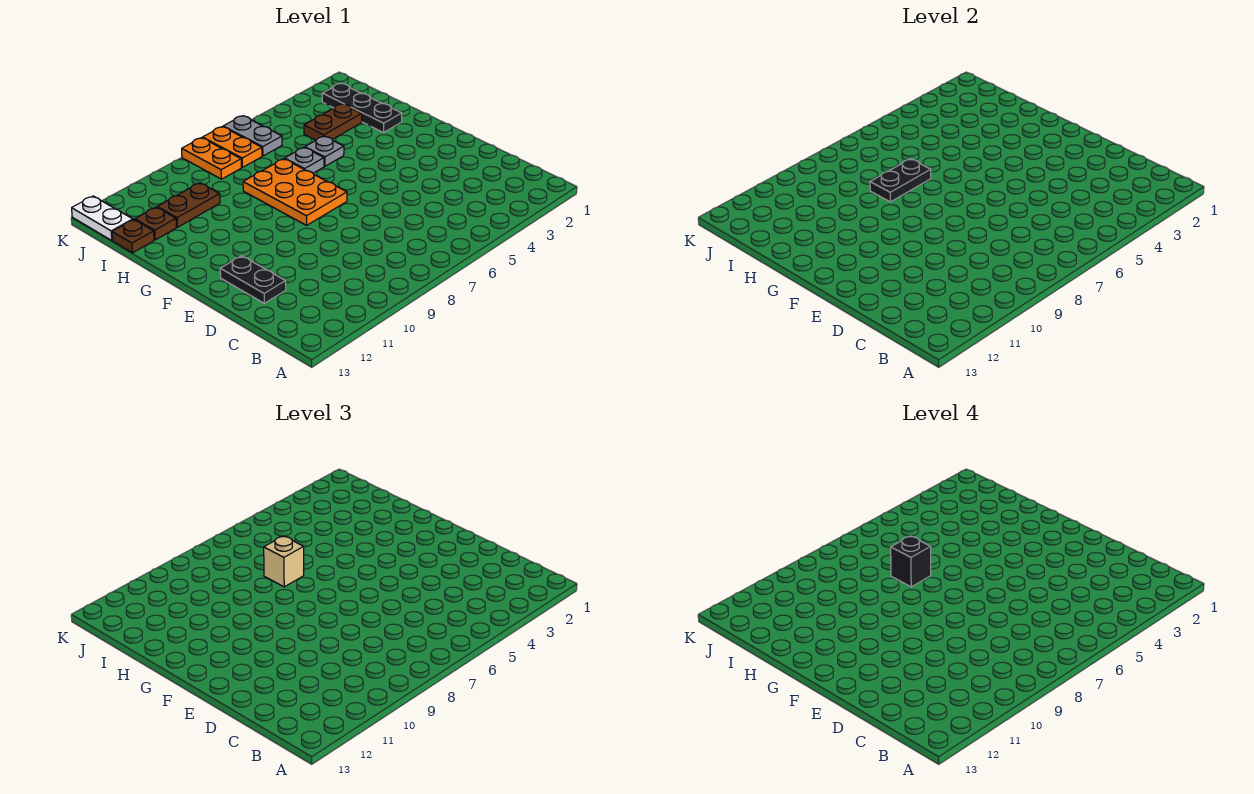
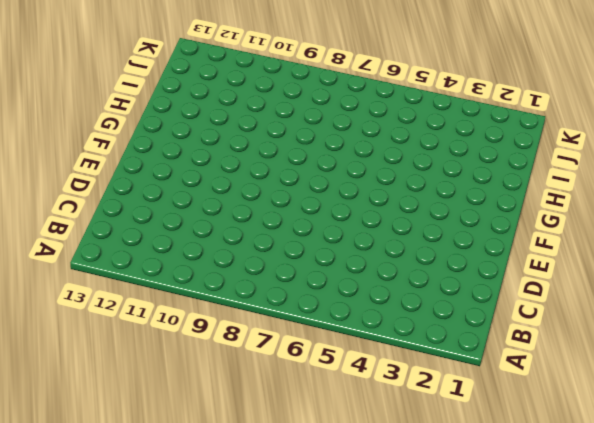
none -> black 1x2 plate [220,256,286,303]
none -> orange 2x3 plate [243,159,347,225]
none -> black 1x3 plate [322,83,402,133]

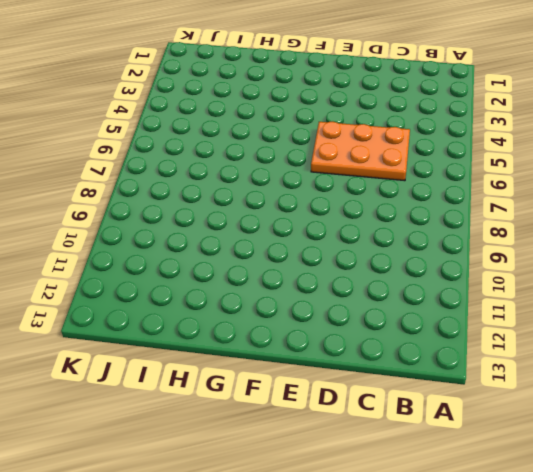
orange 2x3 plate [311,122,410,181] -> orange 2x3 plate moved to [243,159,347,225]
none -> black 1x2 plate [220,256,286,303]
none -> black 1x3 plate [322,83,402,133]
none -> grey 1x1 plate [305,136,344,166]

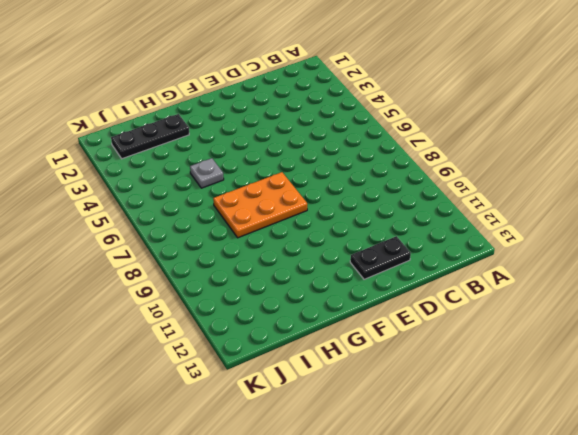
none -> grey 1x1 plate [285,147,324,173]
none -> brown 1x2 plate [304,104,362,140]
none -> brown 1x2 plate [157,183,220,227]

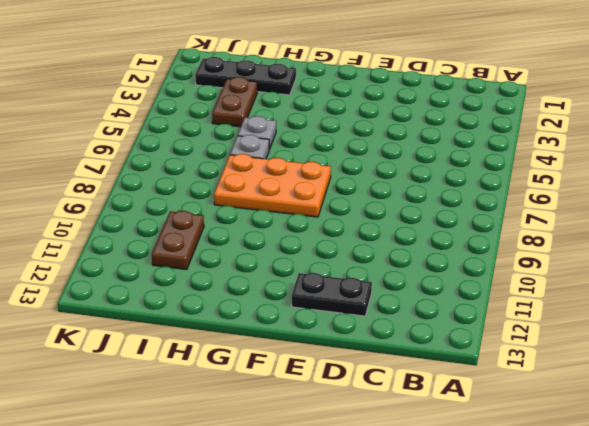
none -> brown 1x1 plate [135,207,176,240]
none -> brown 1x1 plate [112,220,154,253]
none -> grey 1x2 plate [223,116,282,156]

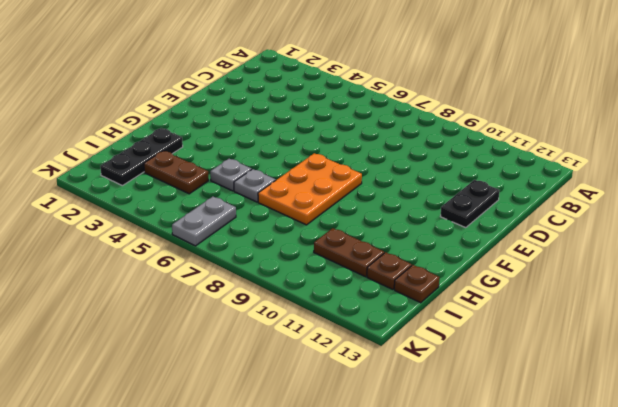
none -> orange 1x2 plate [202,127,262,167]
none -> orange 1x2 plate [182,138,241,179]
none -> white 1x2 plate [72,196,133,240]

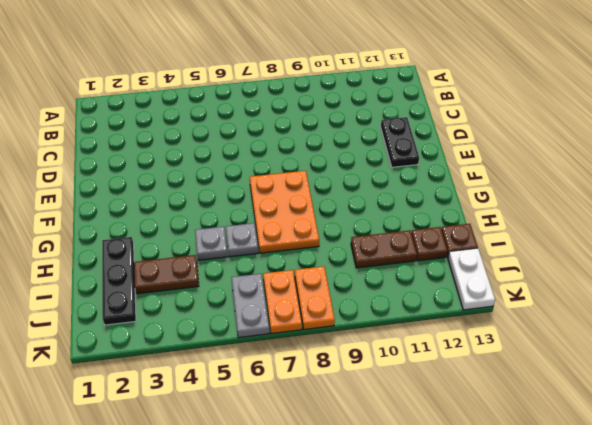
none -> black 1x2 plate [870,159,931,202]
none -> tan 1x1 brick [264,536,304,587]
none -> black 1x1 brick [891,536,931,587]

